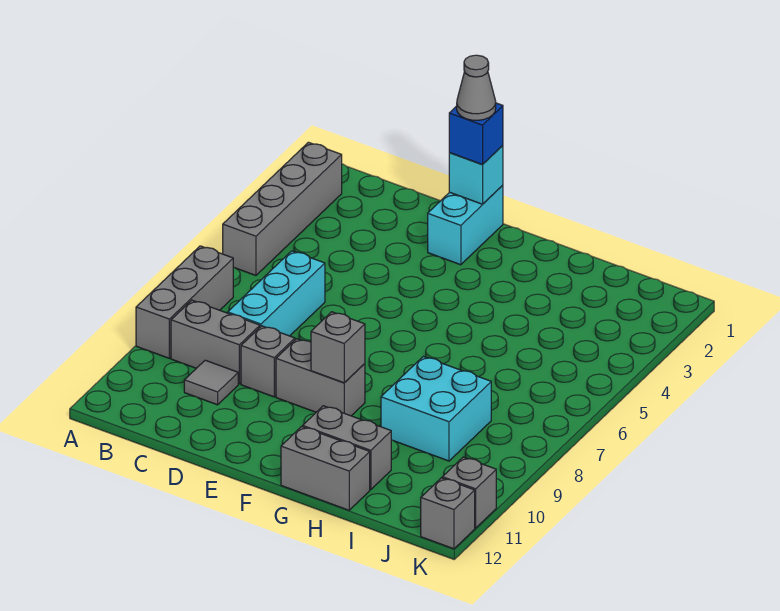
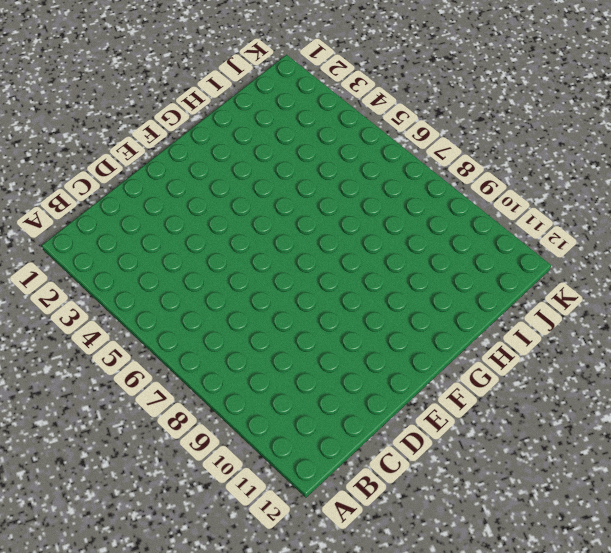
none -> grey 1x4 brick [223,142,342,275]
none -> grey 1x3 brick [136,246,233,358]
none -> grey 1x2 brick [171,300,260,384]

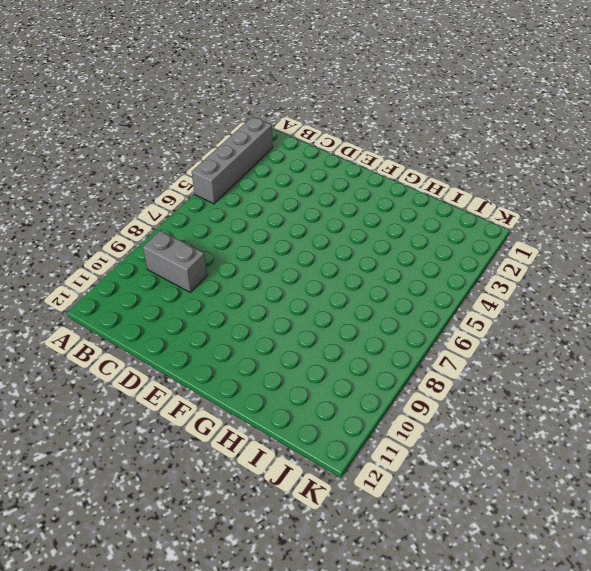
none -> grey 1x3 brick [136,246,233,358]
none -> cyan 1x3 brick [228,251,325,336]
none -> grey 1x1 tile [184,360,238,405]

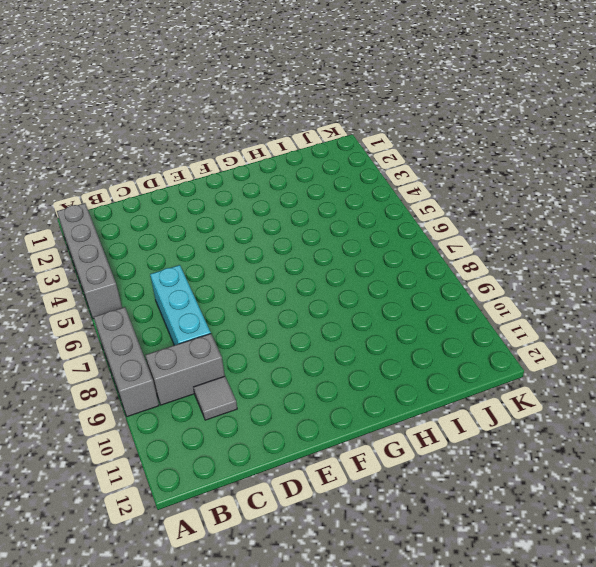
none -> grey 1x1 brick [241,326,295,397]
none -> cyan 1x2 brick [428,185,503,265]
none -> grey 1x2 brick [276,339,365,416]

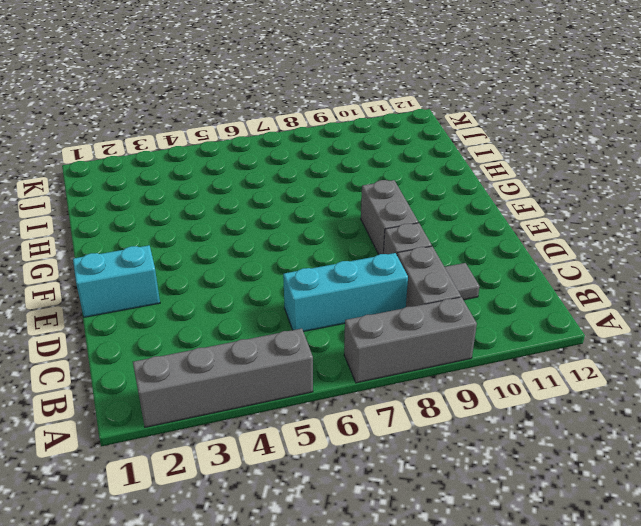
none -> grey 1x2 brick [303,406,391,490]
none -> grey 1x2 brick [281,427,370,510]
none -> cyan 2x2 brick [381,356,491,461]

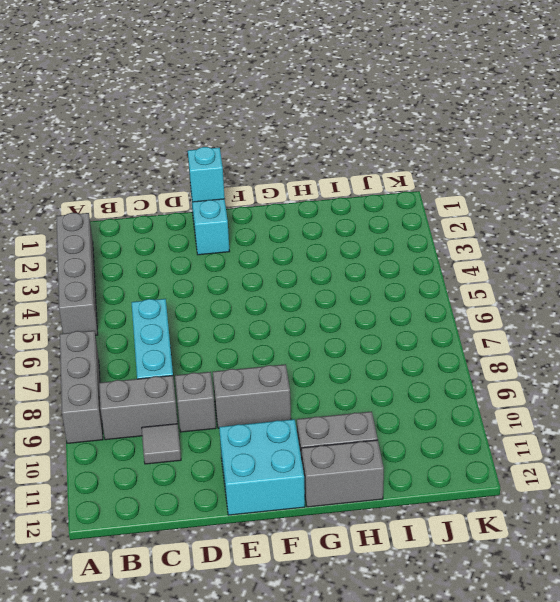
cyan 2x2 brick [219,419,305,515] -> cyan 2x2 brick moved to [381,356,491,461]
none -> grey 1x1 brick [442,457,496,528]
none -> grey 1x1 brick [421,478,475,549]
none -> grey 1x1 brick [311,312,365,383]

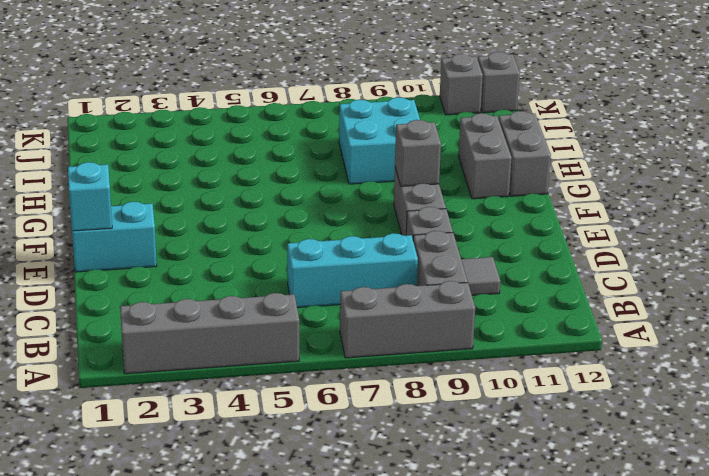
none -> blue 1x1 brick [449,103,503,165]
none -> grey 1x1 cone [457,55,496,120]

